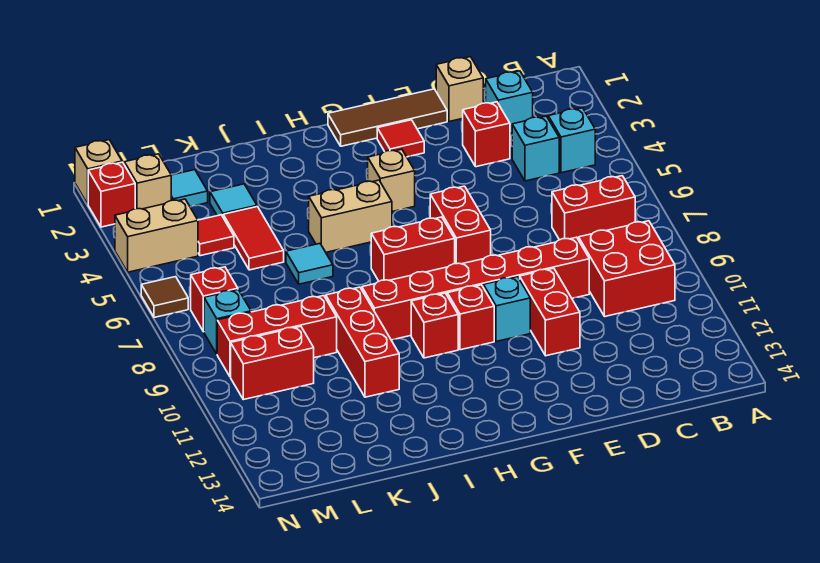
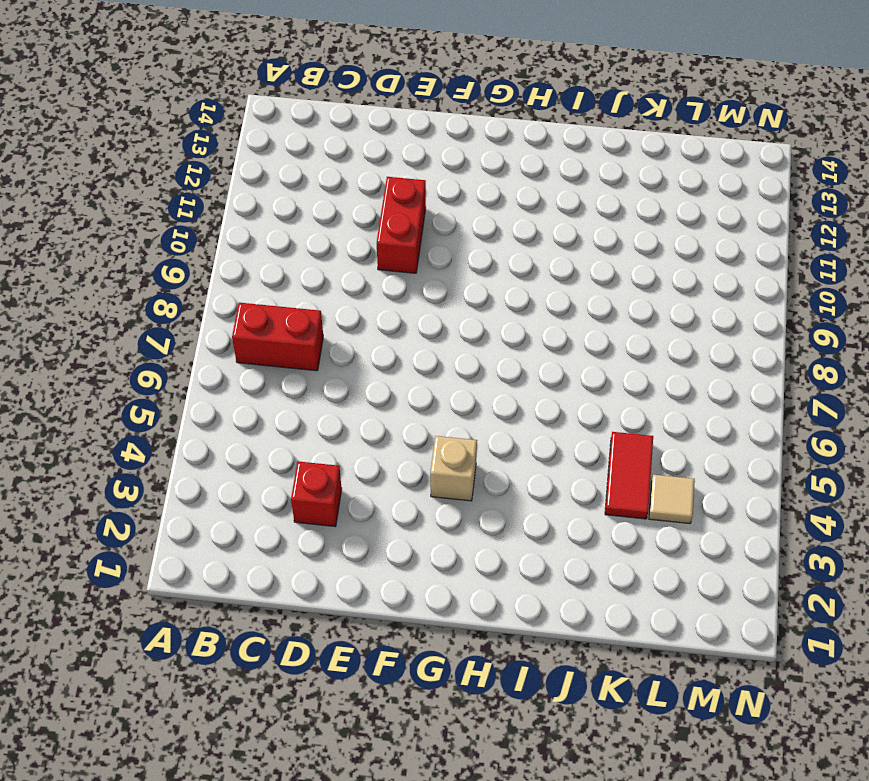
tan 1x1 tile [649,475,695,524] -> red 1x1 tile [198,215,234,256]
none -> cyan 1x1 brick [548,108,595,173]
none -> red 2x2 brick [579,221,675,316]
none -> cyan 1x1 brick [486,71,533,133]
none -> cyan 1x1 brick [512,116,559,181]

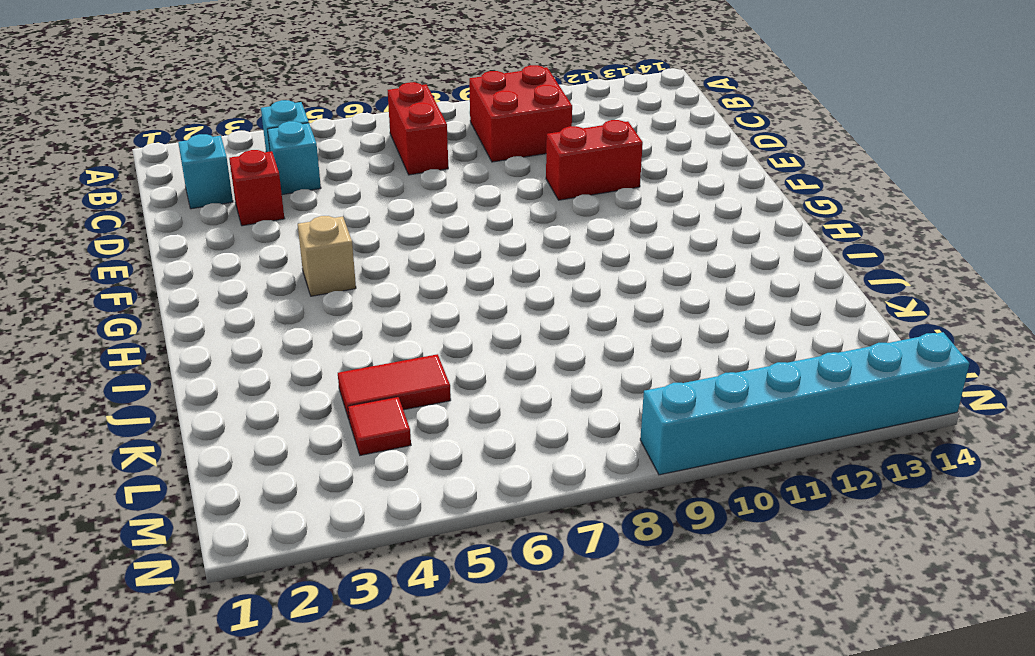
cyan 1x6 brick [640,332,970,475] -> none
none -> tan 1x1 brick [436,57,483,122]
none -> red 1x6 brick [362,237,589,340]
none -> brown 1x3 tile [328,89,447,146]
none -> red 1x1 tile [377,120,424,157]

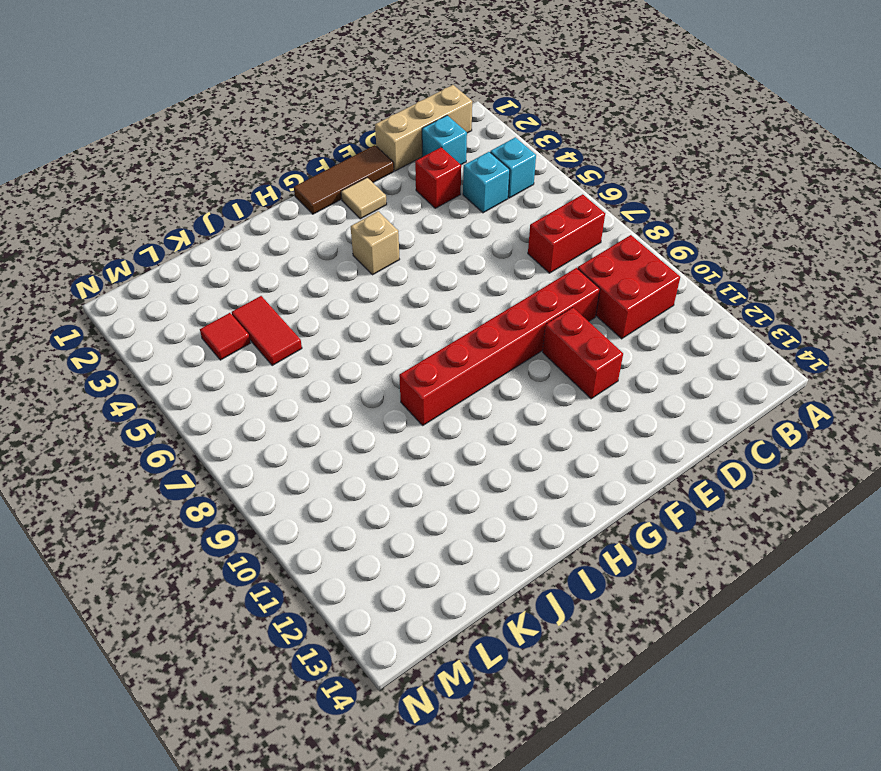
tan 1x3 brick [375,85,472,171] -> tan 1x1 brick [436,57,483,122]
tan 1x1 tile [341,178,387,219] -> red 1x1 tile [377,120,424,157]
none -> red 1x2 brick [430,186,491,264]
none -> cyan 1x1 brick [483,277,530,341]
none -> red 1x2 brick [371,217,455,281]
none -> red 1x1 brick [447,285,494,350]

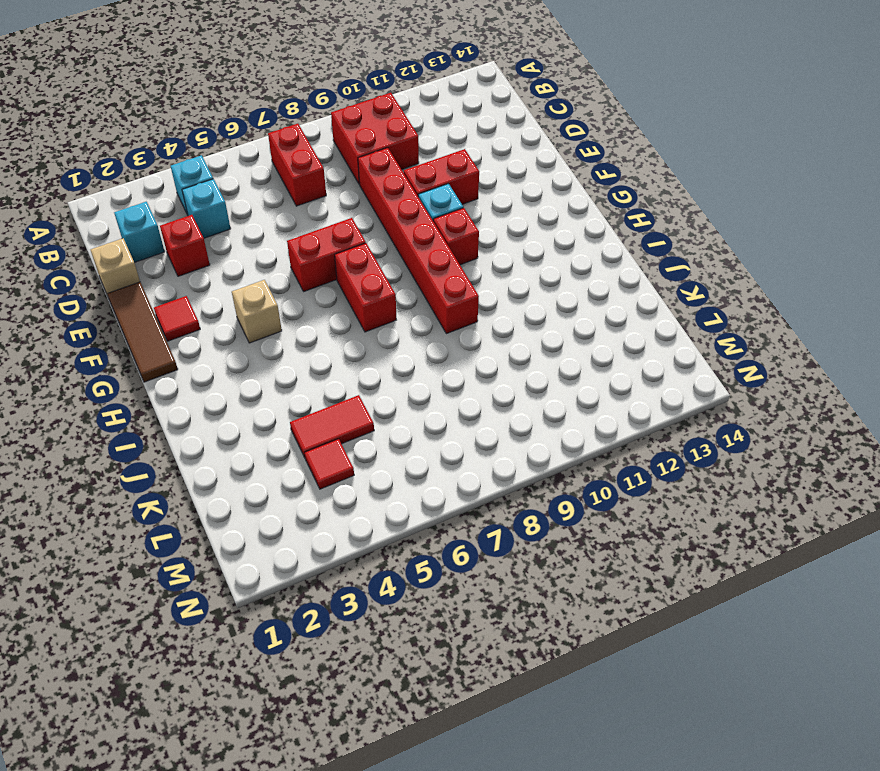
none -> tan 1x2 brick [309,180,392,252]
none -> red 1x1 brick [411,293,458,358]
none -> cyan 1x1 tile [286,244,333,284]
none -> red 1x3 brick [326,287,399,397]

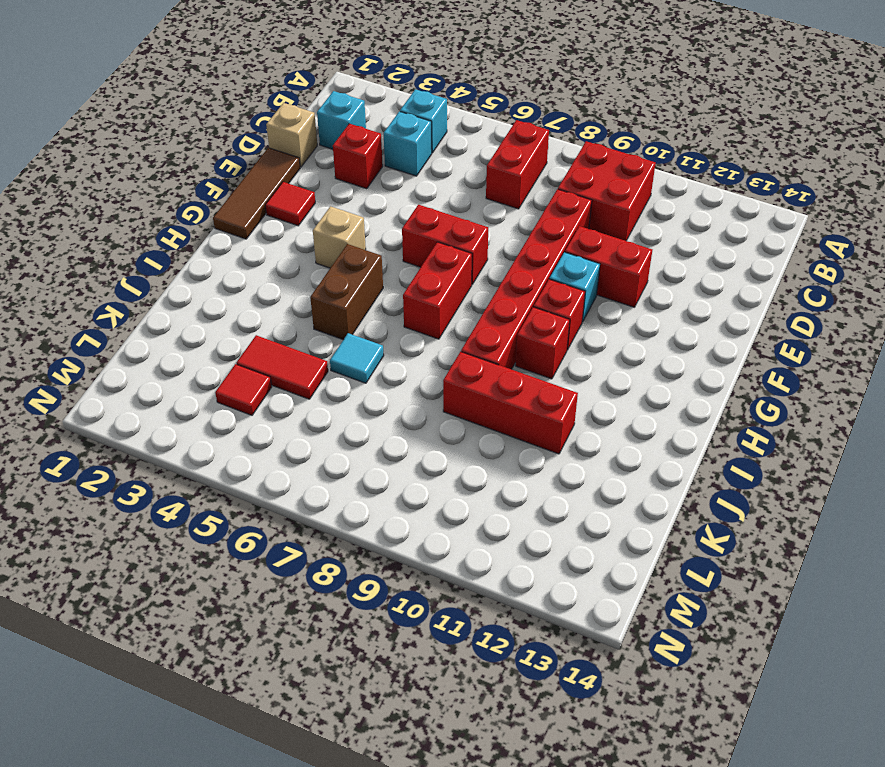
brown 1x2 brick [310,244,383,340] -> tan 1x2 brick [309,180,392,252]
none -> cyan 1x1 tile [210,184,257,216]
none -> red 1x3 brick [217,296,337,377]
none -> cyan 1x1 tile [171,170,208,207]
none -> red 1x2 brick [231,326,314,400]

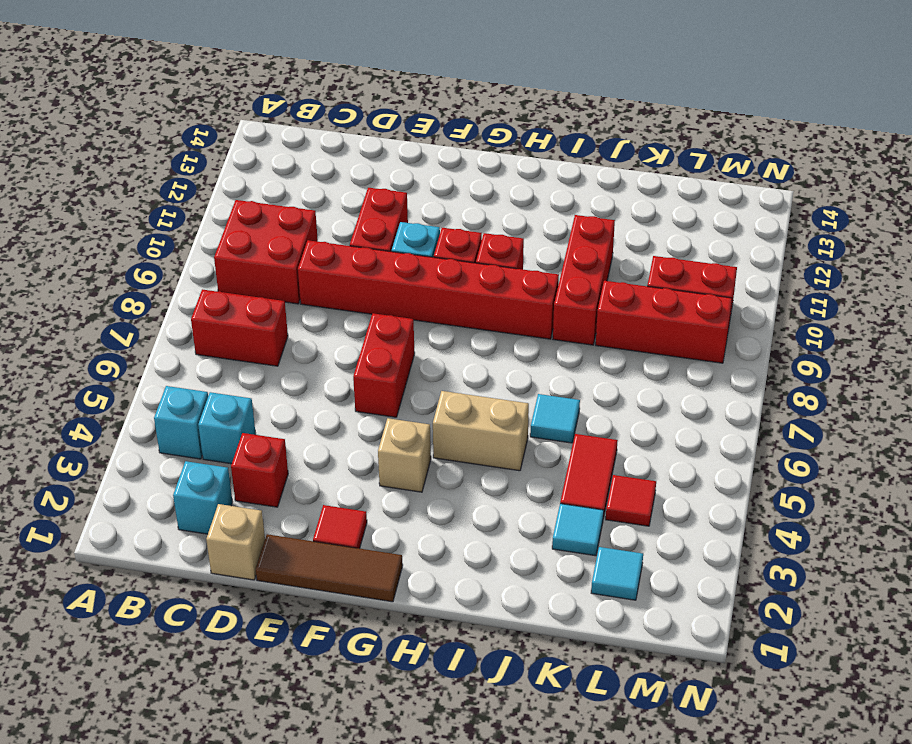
none -> red 1x2 brick [371,217,455,281]
none -> tan 1x1 brick [124,154,171,209]
none -> tan 1x2 brick [115,199,198,272]
none -> red 1x1 brick [191,267,238,332]

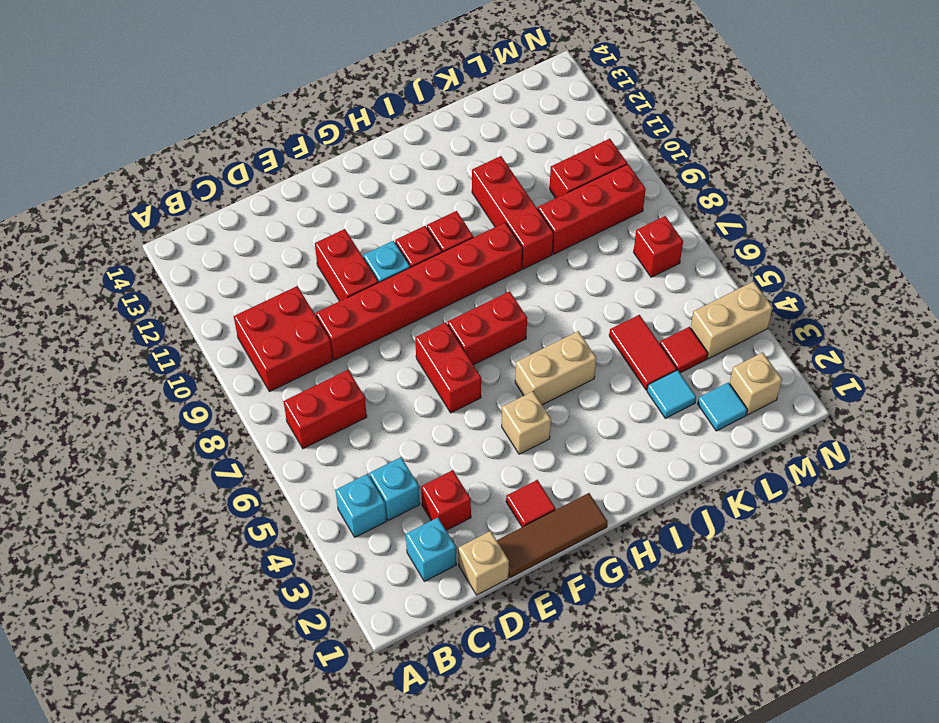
none -> cyan 1x1 tile [286,244,333,284]
none -> cyan 1x1 brick [204,290,251,354]
none -> tan 1x1 brick [75,140,122,204]
none -> red 1x1 brick [88,162,135,227]

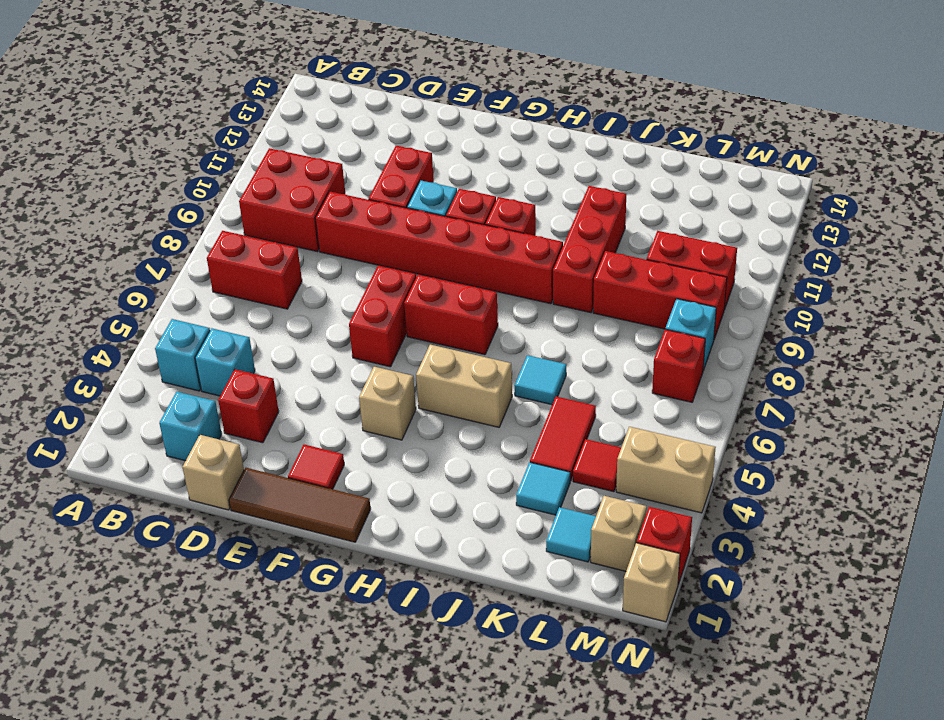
none -> brown 1x1 tile [141,277,188,317]

